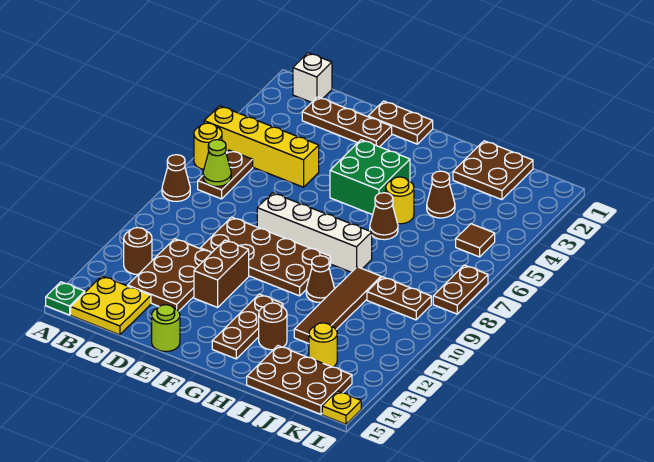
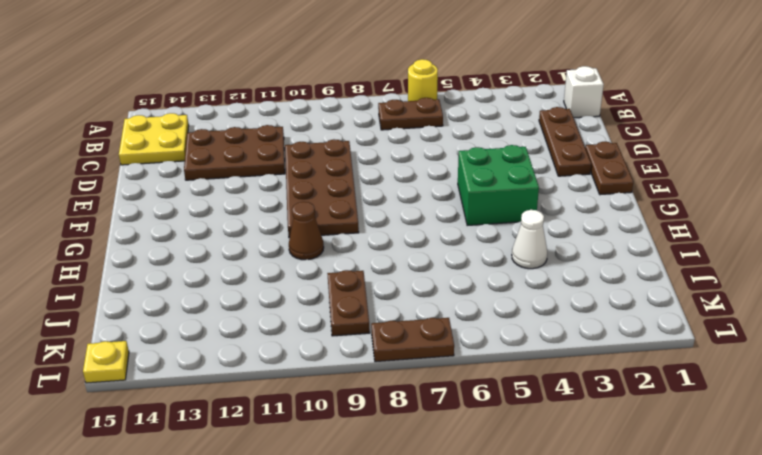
white 1x1 cone [512,210,547,269] -> brown 1x1 cone [427,171,455,218]
none -> yellow 1x4 brick [204,106,319,187]
none -> brown 1x1 cone [162,155,190,201]
none -> green 1x1 plate [46,282,85,315]
none -> brown 1x1 round brick [124,228,152,274]

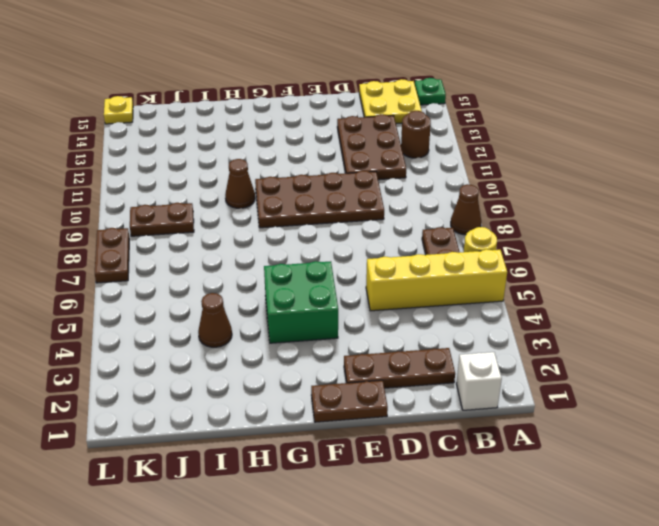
none -> white 1x4 brick [257,193,372,272]
none -> brown 1x2 brick [194,240,249,307]
none -> lime 1x1 round brick [152,305,180,352]
none -> brown 1x3 plate [212,294,283,359]

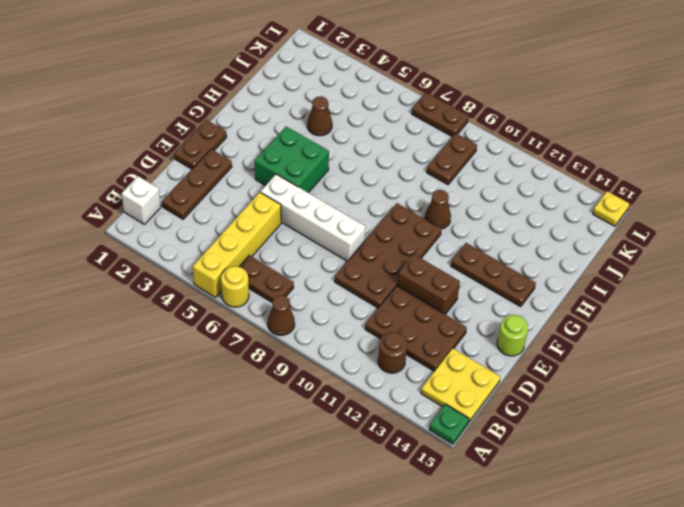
white 1x4 brick [260,174,366,261] -> white 1x4 brick turned to [257,193,372,272]
none -> yellow 1x1 round brick [386,177,414,224]
none -> brown 1x1 cone [370,193,398,240]
none -> brown 1x1 round brick [259,303,287,350]
none -> brown 2x2 plate [453,141,533,200]

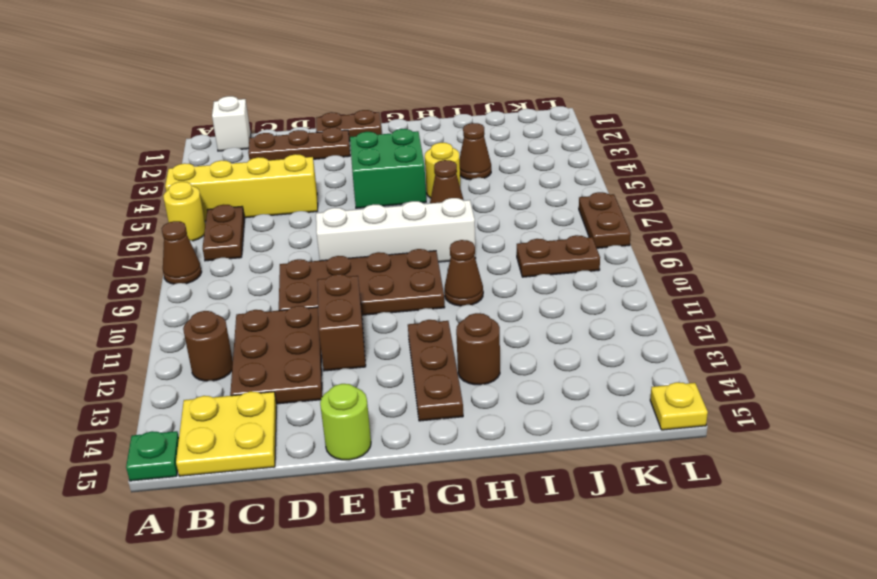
none -> brown 2x2 plate [453,141,533,200]
none -> brown 1x4 tile [294,267,381,344]
none -> brown 2x3 plate [247,346,352,414]
none -> yellow 1x1 round brick [309,323,337,367]

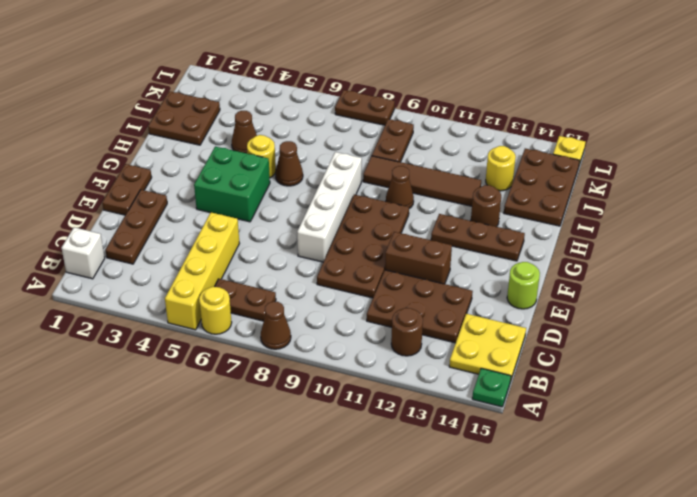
none -> brown 1x1 tile [456,224,495,257]
none -> lime 1x1 cone [203,140,231,186]

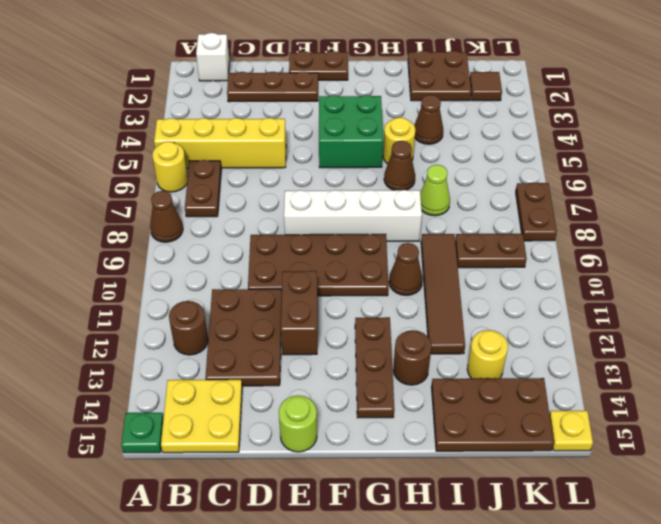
lime 1x1 cone [420,165,450,216] -> lime 1x1 cone moved to [203,140,231,186]
brown 1x1 tile [470,72,502,101] -> brown 1x1 tile moved to [456,224,495,257]

